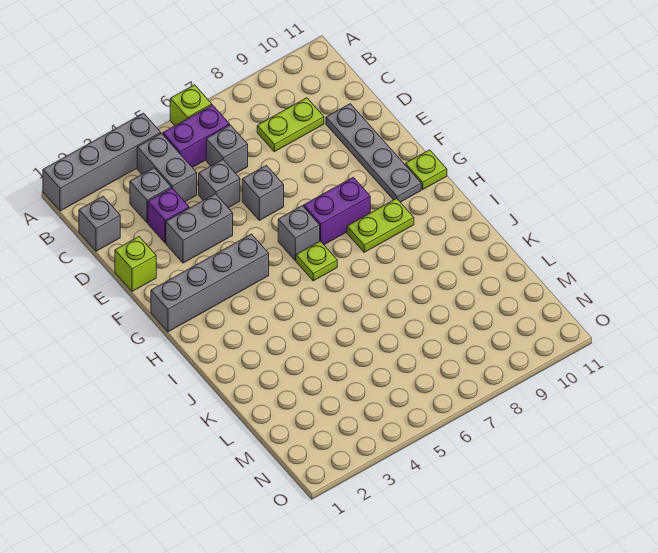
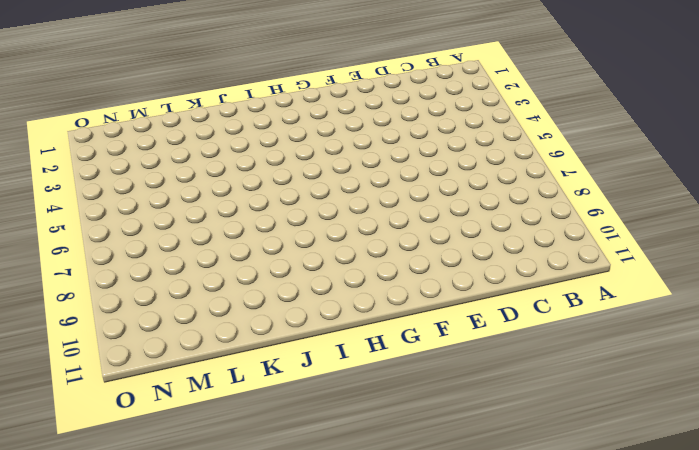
none -> grey 1x4 brick [43,113,161,211]
none -> lime 1x1 brick [170,85,212,126]
none -> grey 1x2 brick [137,133,197,202]

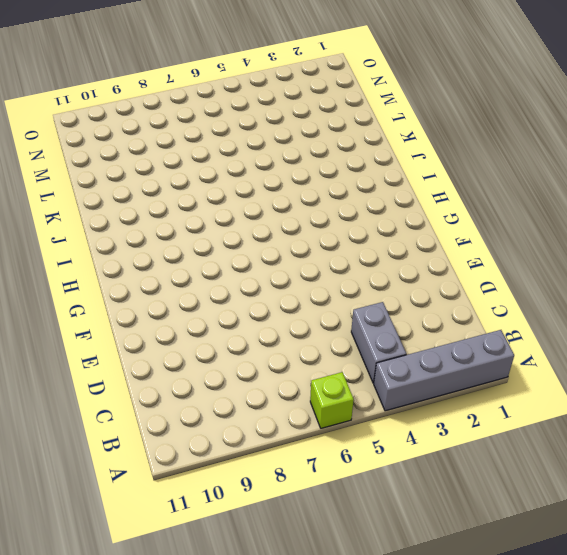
none -> purple 1x2 brick [163,105,230,167]
none -> grey 1x1 brick [79,196,120,251]
none -> grey 1x1 brick [130,168,171,223]

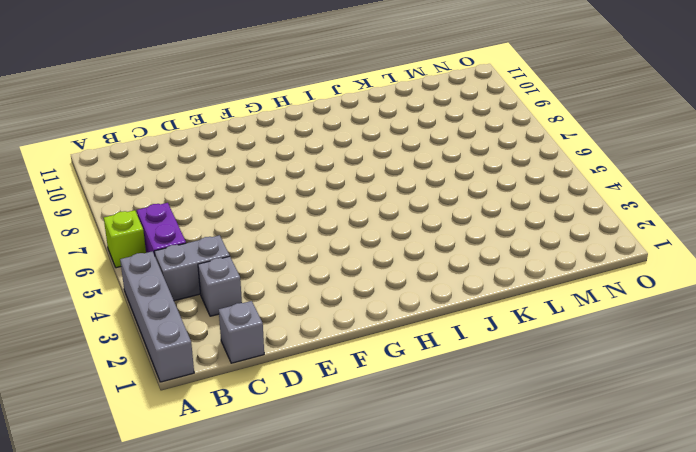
none -> grey 1x1 brick [206,125,248,173]
none -> lime 1x2 plate [257,98,324,152]
none -> purple 1x1 brick [148,188,189,243]

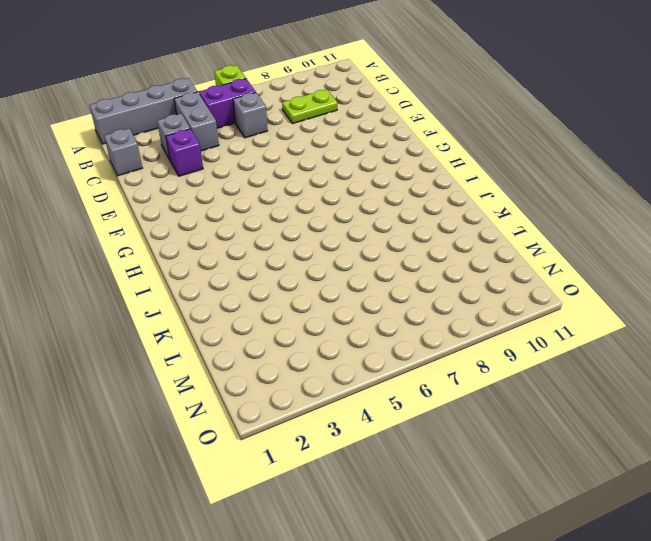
none -> grey 1x1 brick [199,160,240,208]
none -> grey 1x4 plate [326,104,421,202]
none -> lime 1x1 brick [115,237,156,291]

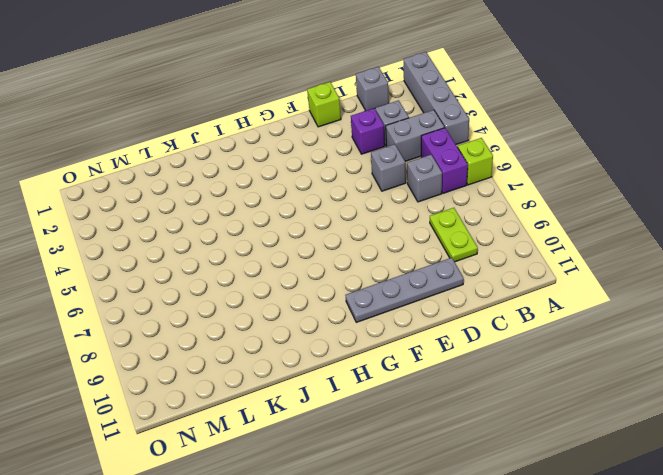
none -> grey 1x2 brick [166,194,233,263]
none -> grey 1x1 brick [242,165,284,220]
none -> grey 1x4 brick [151,234,269,332]

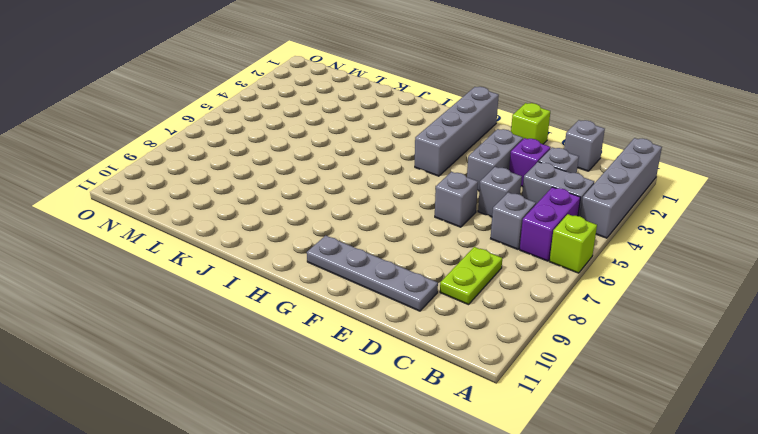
none -> grey 1x1 brick [278,206,320,261]
none -> purple 1x2 brick [304,177,370,245]
none -> lime 1x1 plate [405,150,447,189]

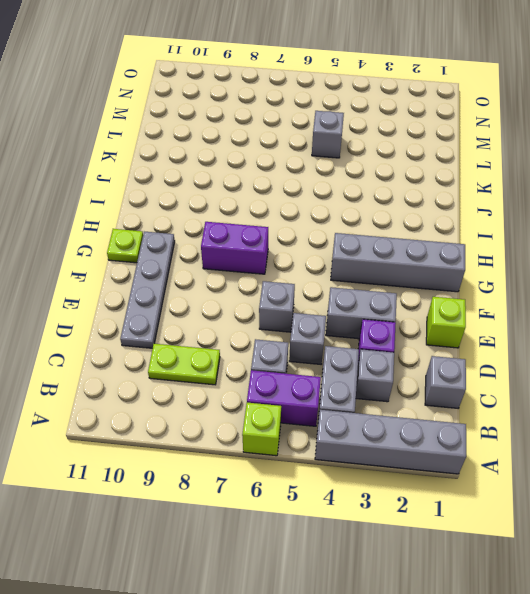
grey 1x1 brick [312,111,344,158] -> grey 1x1 brick moved to [278,206,320,261]
none -> lime 1x1 plate [296,241,337,281]
none -> lime 1x2 plate [347,198,414,252]

